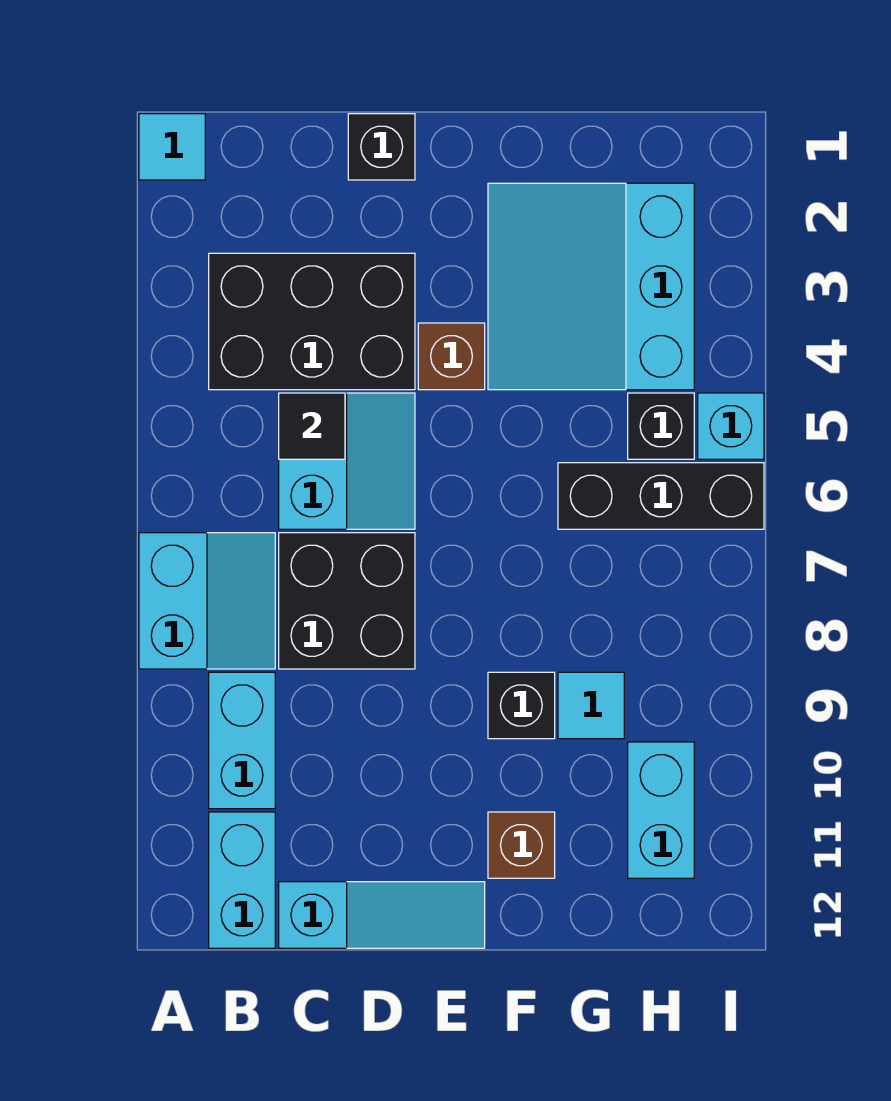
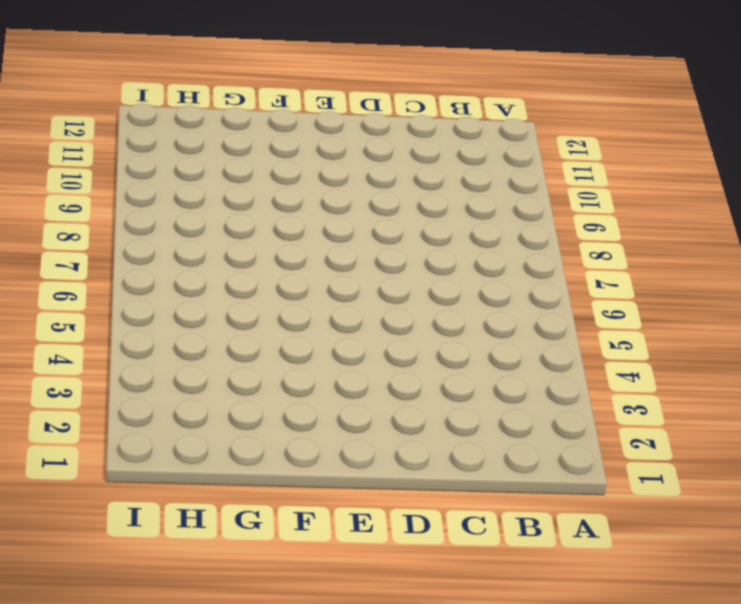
none -> cyan 1x1 tile [139,114,205,180]
none -> cyan 2x2 slope [139,533,275,669]
none -> black 2x3 brick [209,253,415,390]

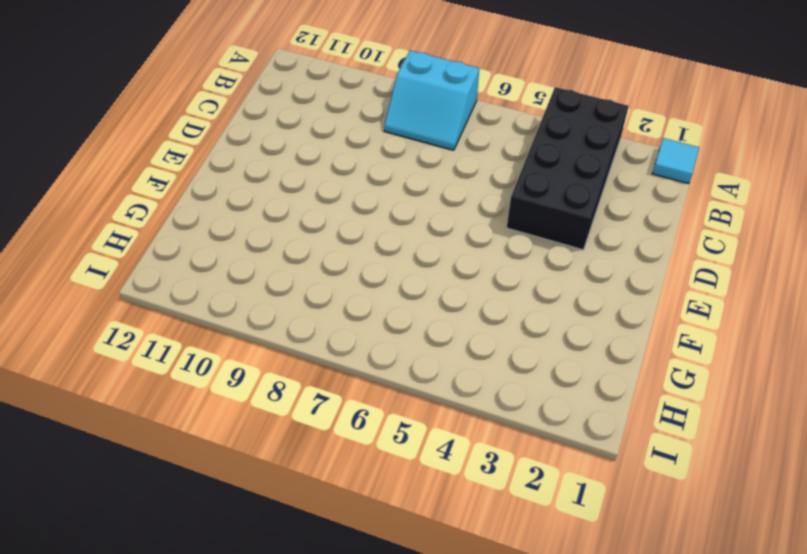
black 2x4 brick [507,87,629,250] -> black 2x3 brick [209,253,415,390]
none -> cyan 1x2 brick [209,672,275,809]
none -> cyan 1x2 brick [209,812,275,948]
none -> cyan 2x2 slope [279,393,415,529]

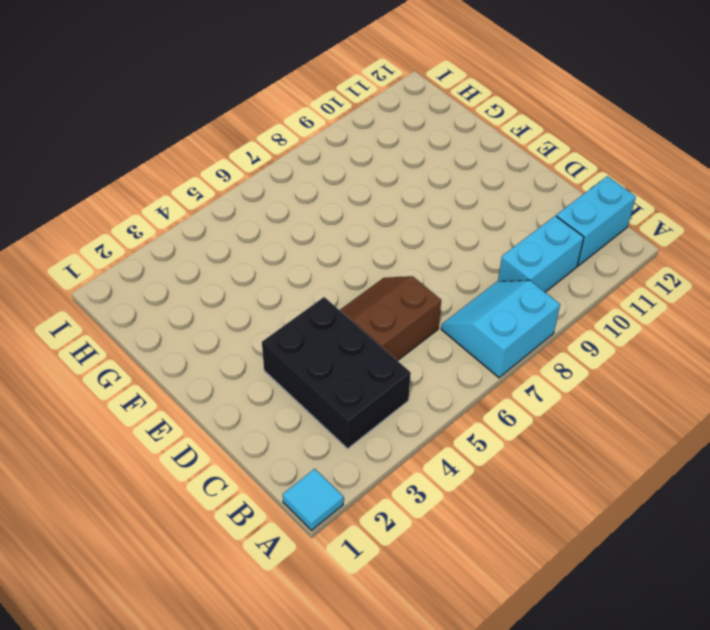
brown 2x2 slope [340,276,441,361] -> cyan 2x2 slope [279,393,415,529]
none -> black 2x2 brick [279,533,415,669]
none -> cyan 1x3 slope [279,882,485,948]
none -> black 1x1 brick [348,114,415,180]

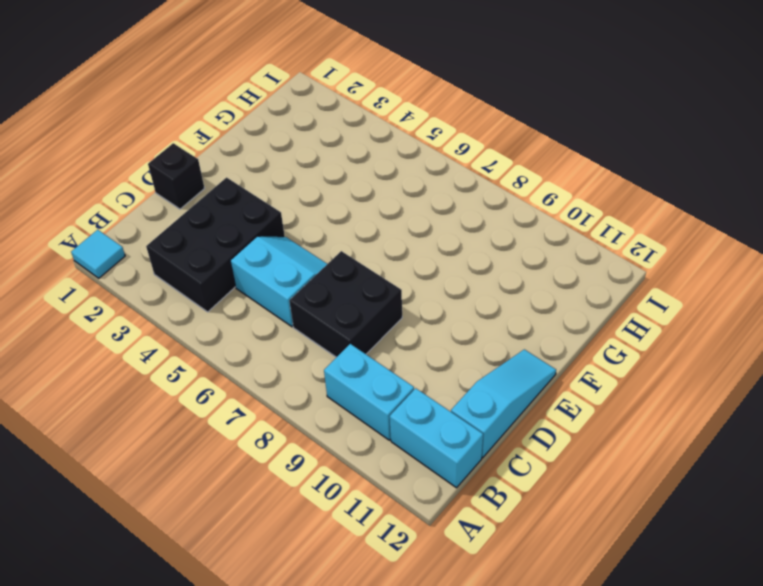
none -> cyan 2x2 slope [139,533,275,669]
none -> brown 1x1 brick [418,323,485,390]
none -> cyan 3x3 slope [488,183,694,390]

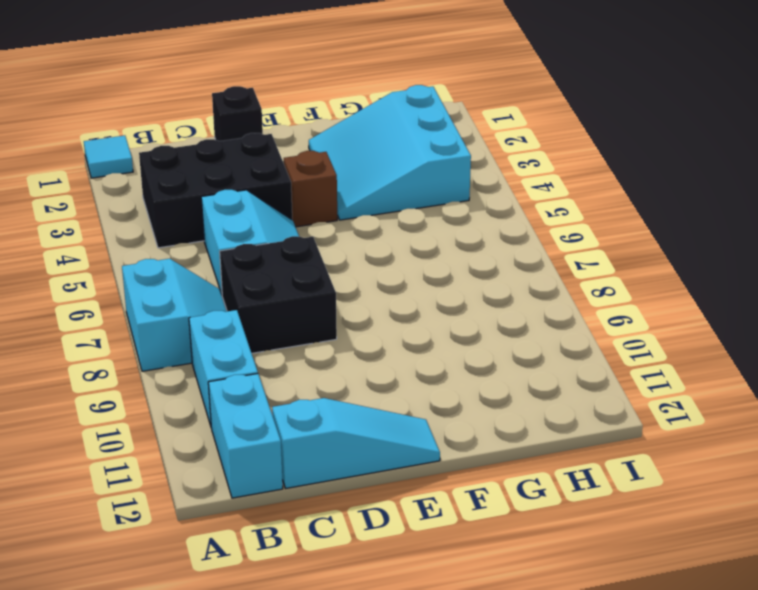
none -> black 1x1 brick [488,672,555,739]
none -> brown 1x1 brick [488,812,555,878]
none -> black 1x3 brick [558,463,764,529]

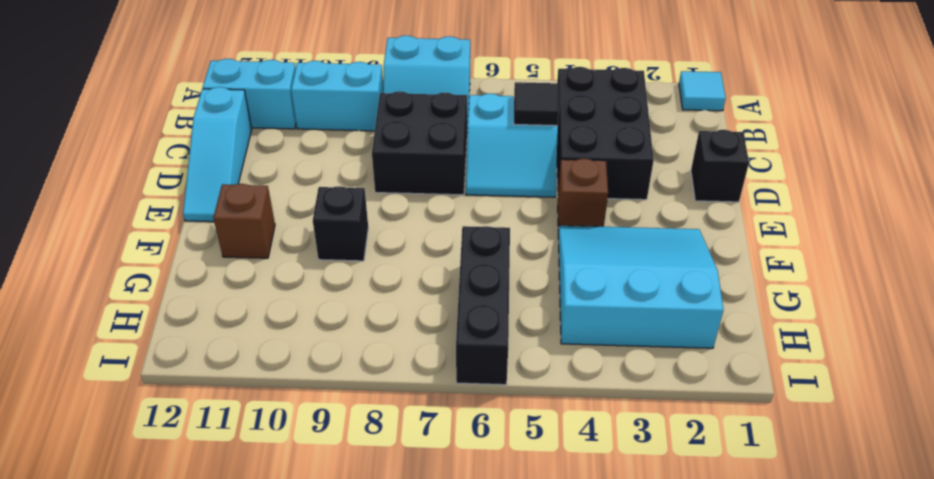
none -> cyan 1x1 tile [558,672,624,739]
none -> black 1x1 brick [628,393,694,459]
none -> cyan 1x2 brick [628,742,694,878]

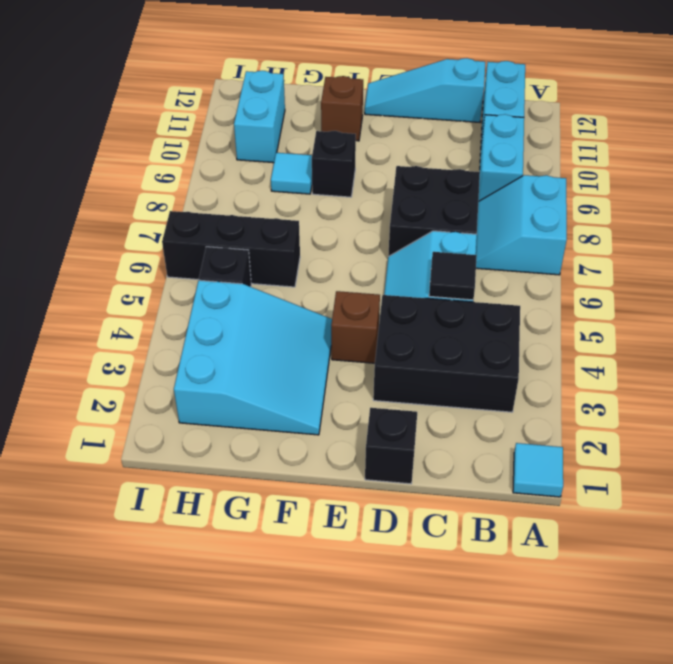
none -> cyan 1x1 brick [698,393,764,459]

